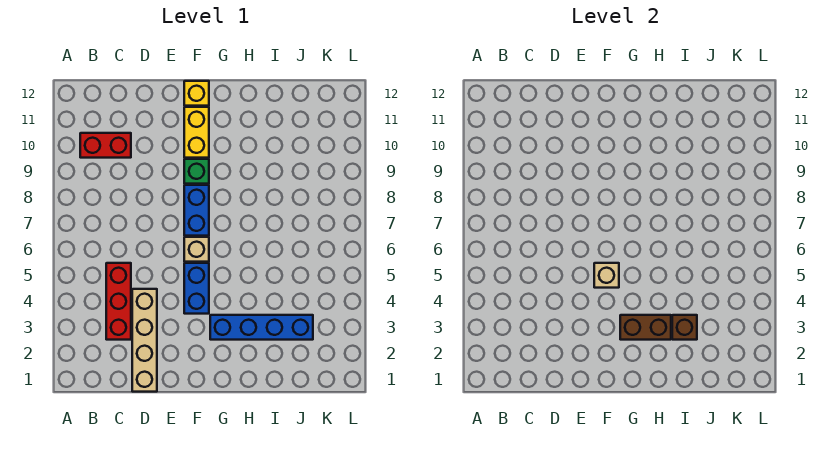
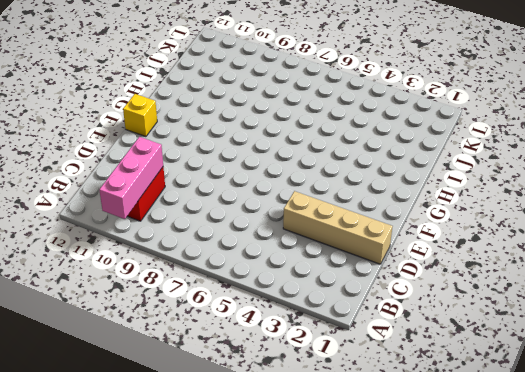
pink 1x3 brick [99,137,163,219] -> none
none -> red 1x3 brick [106,263,131,340]
none -> blue 1x2 brick [184,263,209,314]
none -> tan 1x1 brick [184,237,209,262]

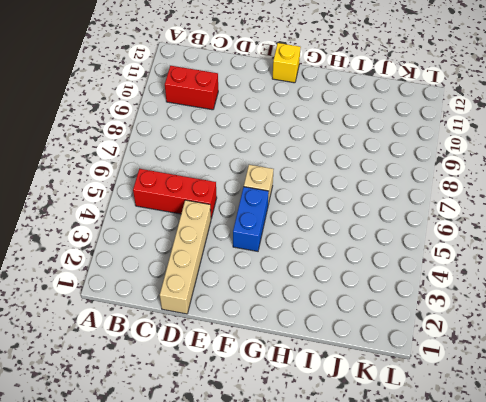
red 1x3 brick [133,169,217,218] -> red 1x3 brick turned to [106,263,131,340]
none -> blue 1x2 brick [184,185,209,236]
none -> green 1x1 brick [184,159,209,184]
none -> yellow 1x2 brick [184,107,209,158]

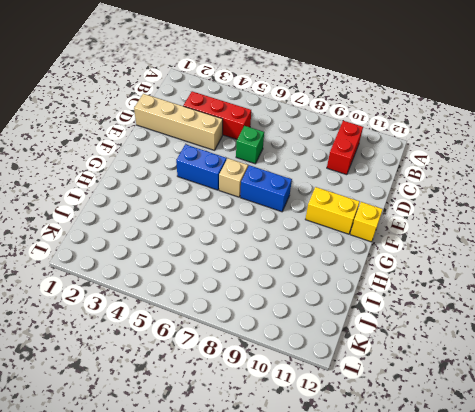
green 1x1 brick [236,126,264,164] -> green 1x1 brick moved to [184,159,209,184]
none -> blue 1x4 brick [210,315,313,340]
none -> tan 1x1 brick [594,263,619,288]
none -> brown 1x2 brick [620,315,671,340]

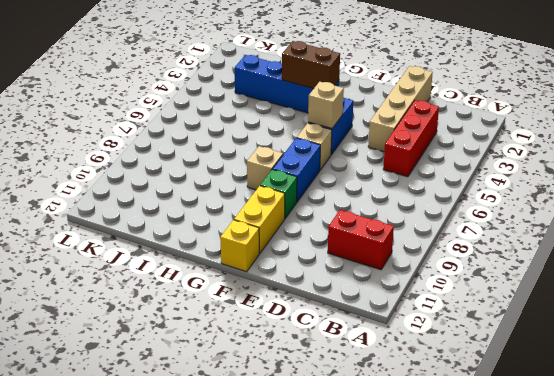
tan 1x1 brick [247,146,283,190] -> none
none -> brown 1x1 brick [672,315,697,340]

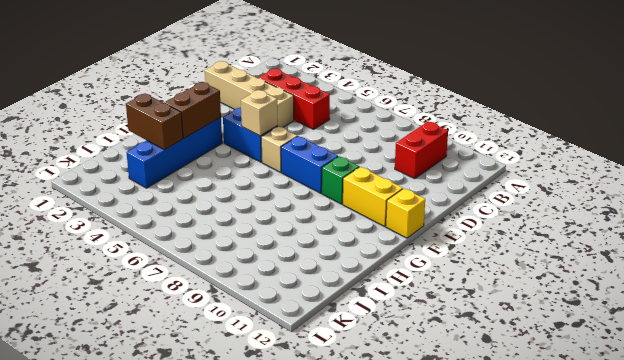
brown 1x2 brick [126,93,183,150] -> brown 1x1 brick [672,315,697,340]

